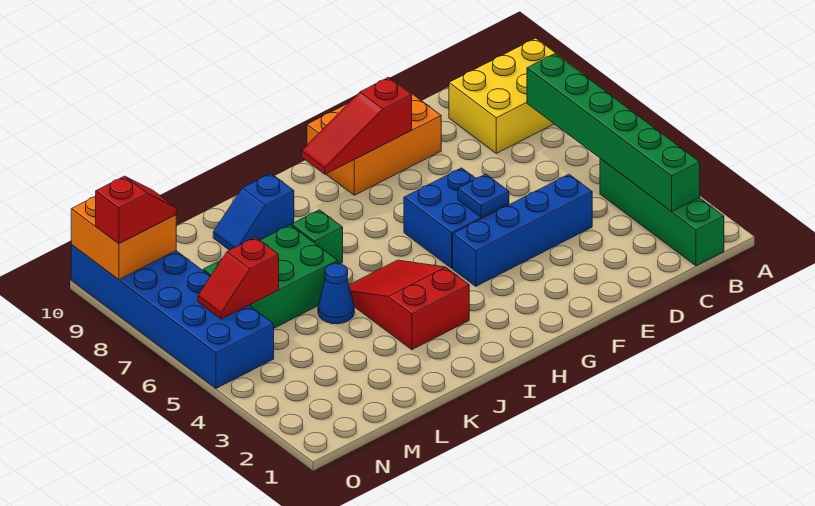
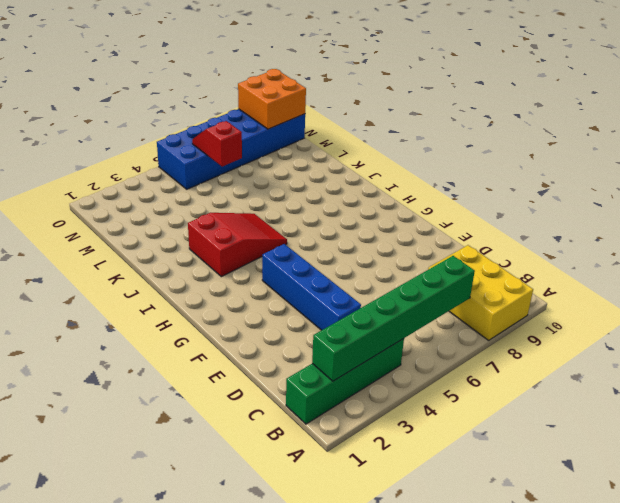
none -> orange 2x3 brick [307,80,441,195]
none -> blue 2x2 brick [404,168,509,268]
none -> green 1x1 brick [292,210,343,264]

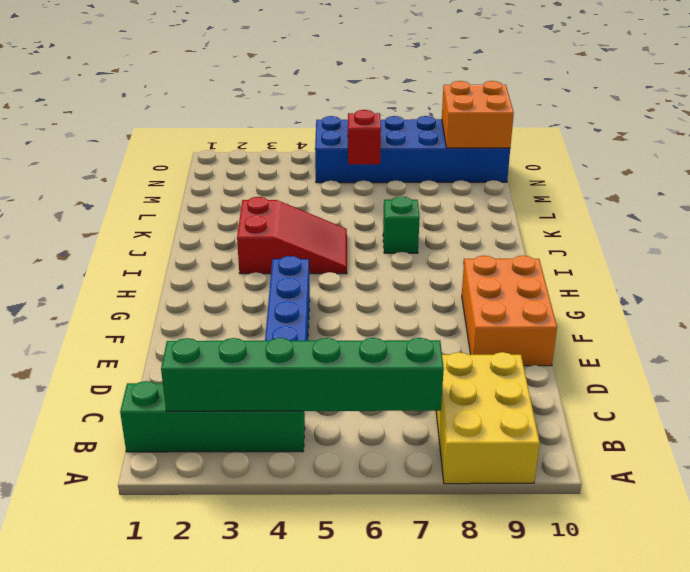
none -> blue 2x2 brick [404,168,509,268]
none -> blue 1x2 slope [213,174,294,250]
none -> blue 1x1 cone [318,264,354,324]

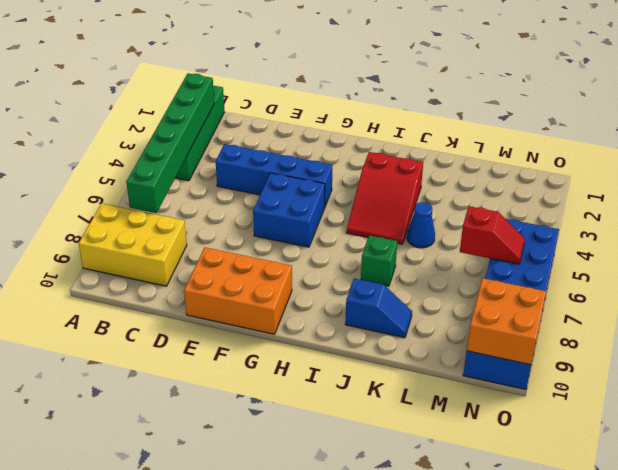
none -> green 2x3 brick [203,225,338,328]
none -> blue 1x1 plate [458,174,509,217]
none -> red 1x3 slope [302,77,412,174]

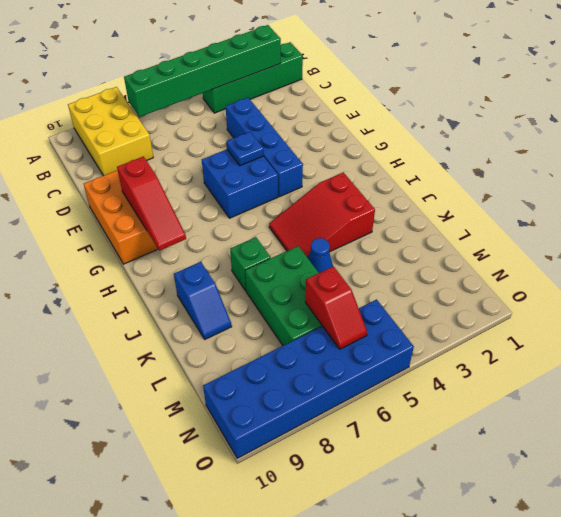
none -> orange 2x2 brick [71,197,176,279]
none -> red 1x2 slope [95,176,176,244]

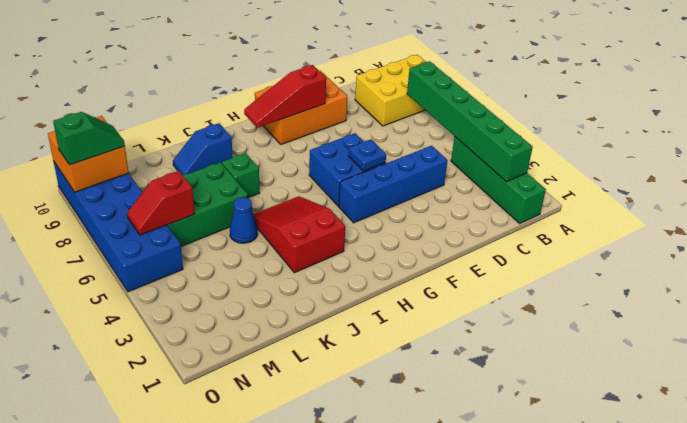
green 1x2 slope [53,112,125,165] -> red 1x2 slope [95,176,176,244]

